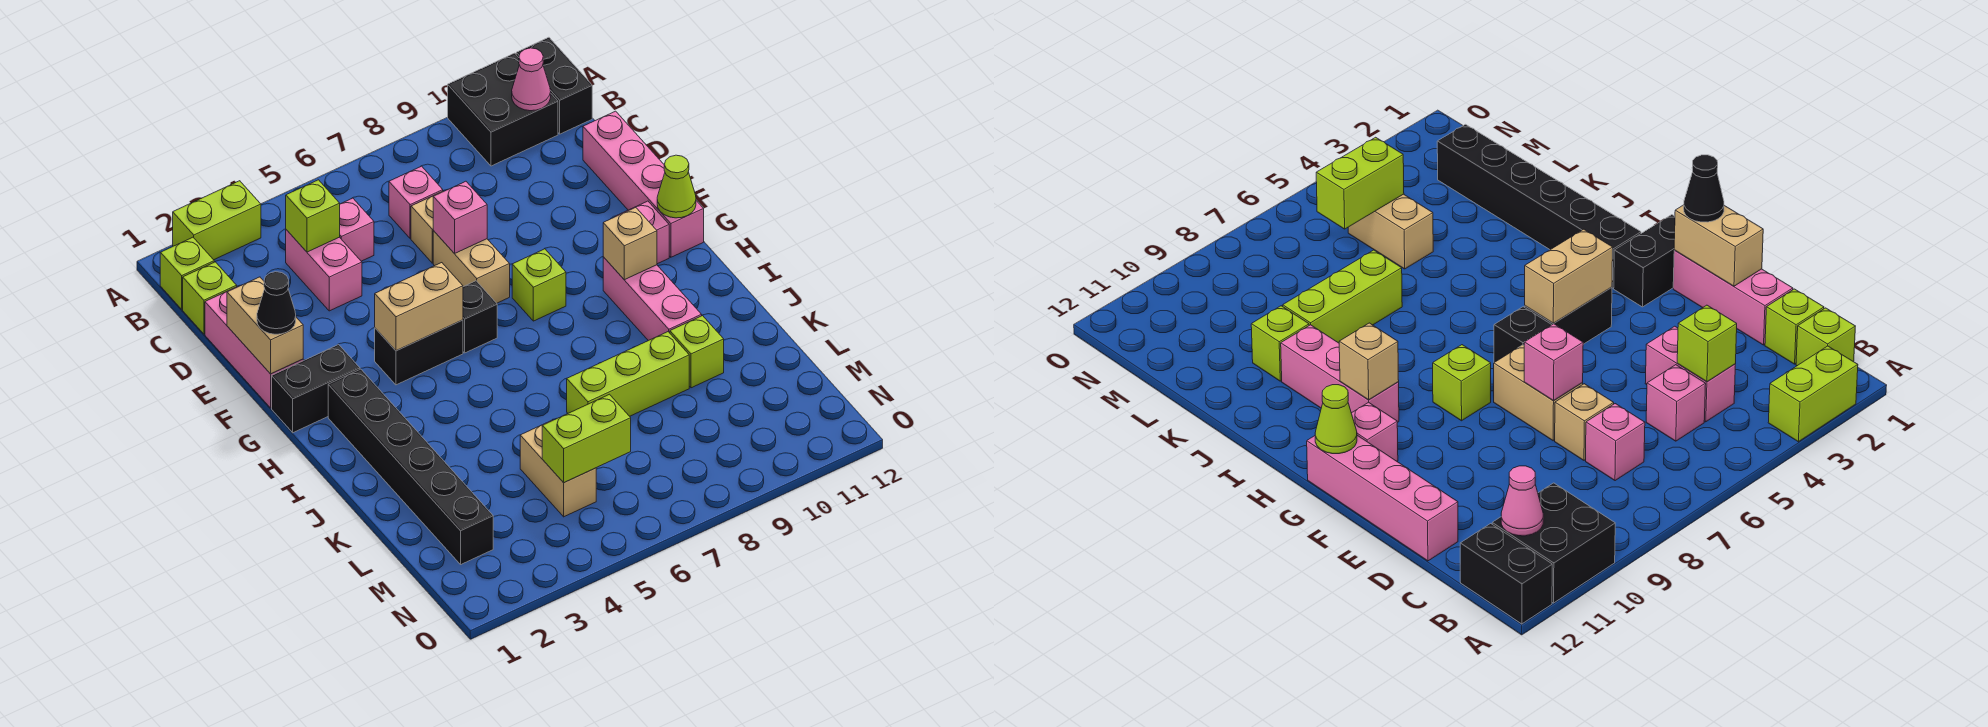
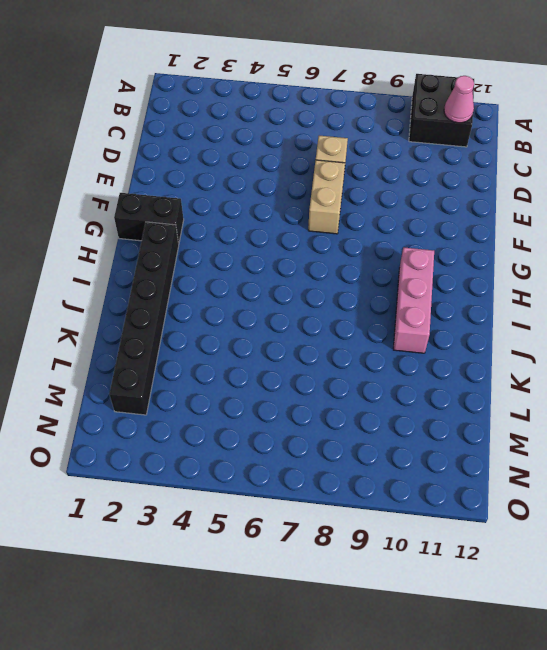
none -> lime 1x2 brick [173,181,261,260]
none -> black 1x2 brick [516,37,592,134]
none -> lime 1x1 brick [160,237,214,309]
none -> lime 1x1 brick [183,262,237,334]

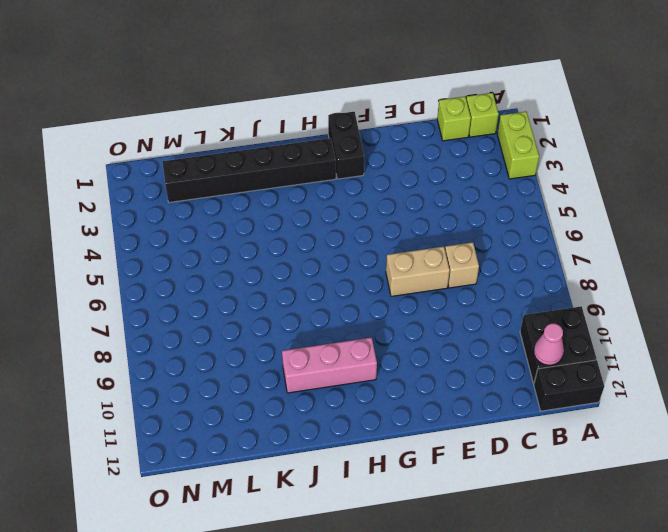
none -> pink 1x2 brick [286,230,362,311]
none -> pink 1x1 brick [340,198,374,261]
none -> pink 1x1 brick [389,166,443,239]
none -> pink 1x3 brick [205,287,303,408]

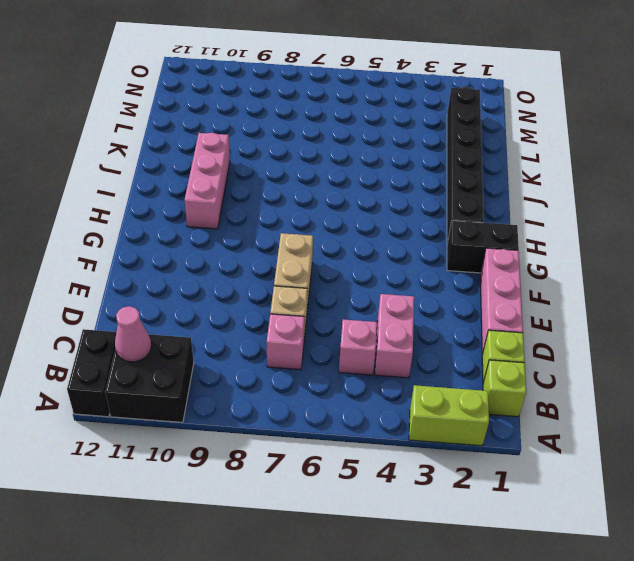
none -> pink 1x4 brick [583,111,704,257]
none -> black 1x2 brick [375,320,463,385]
none -> black 1x1 brick [463,281,497,353]
none -> lime 1x1 brick [512,249,566,321]

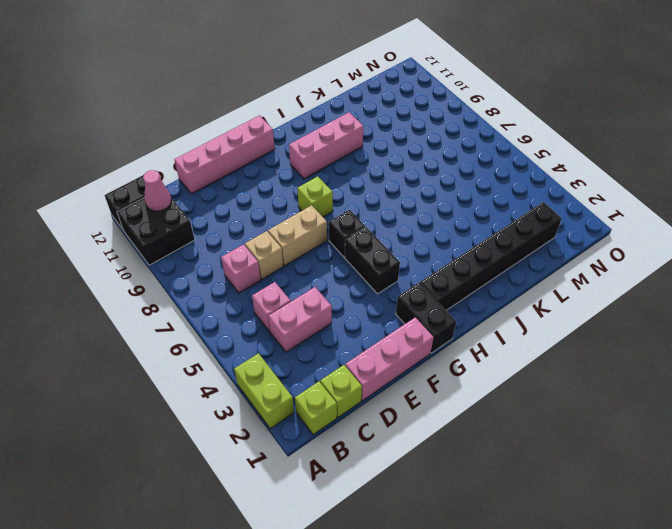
none -> pink 1x1 brick [615,201,669,264]
none -> lime 1x3 brick [567,332,689,416]
none -> lime 1x1 brick [670,316,724,388]
none -> tan 1x2 brick [520,420,596,517]

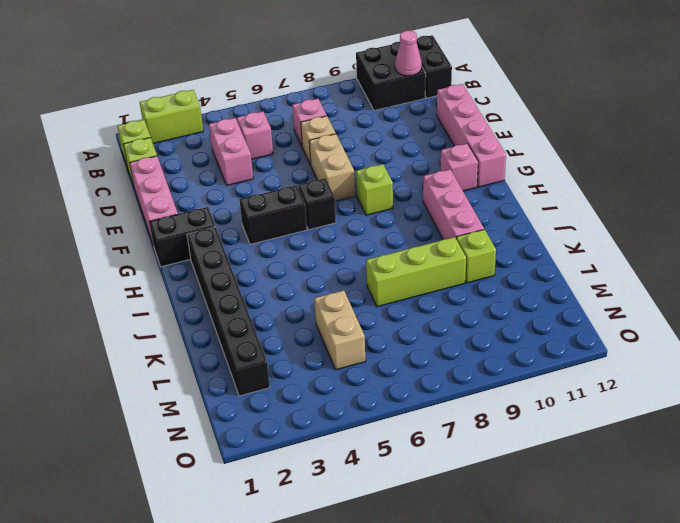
none -> lime 1x1 brick [286,180,340,252]
none -> tan 1x2 brick [227,277,303,374]
none -> pink 1x1 brick [433,181,487,254]
none -> tan 1x2 brick [375,263,463,351]

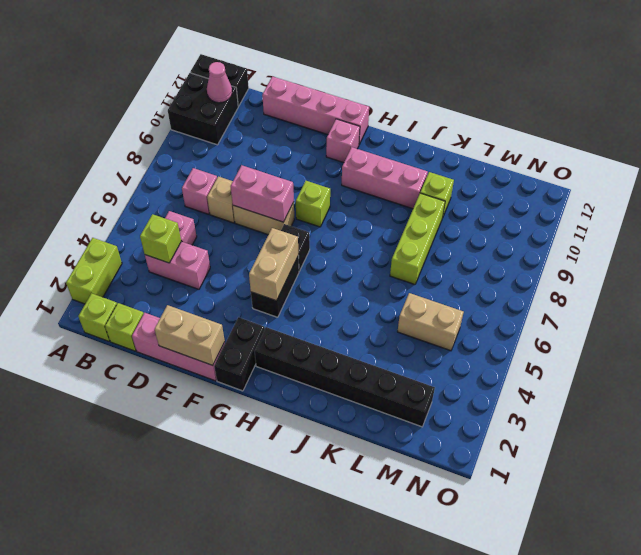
pink 1x2 brick [231,165,294,222] -> pink 1x1 brick [433,181,487,254]
none -> lime 1x1 cone [657,155,696,218]
none -> tan 1x1 brick [603,208,657,280]
none -> lime 1x2 brick [542,394,631,483]
none -> black 1x1 cone [257,272,296,334]

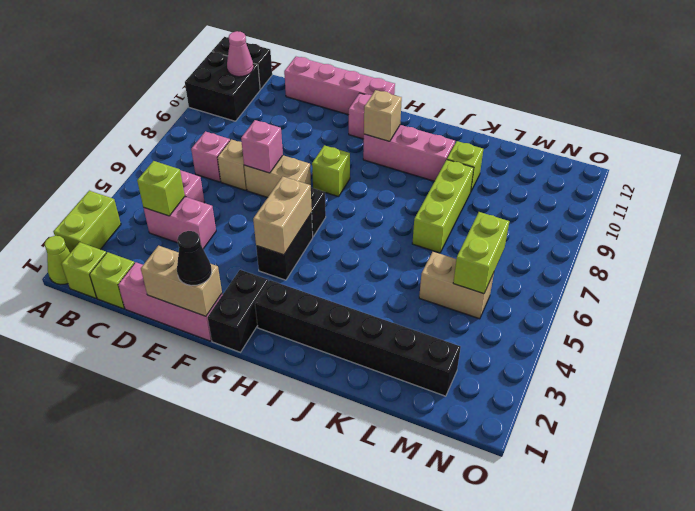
lime 1x1 cone [45,236,71,284] -> lime 1x1 cone moved to [657,155,696,218]

